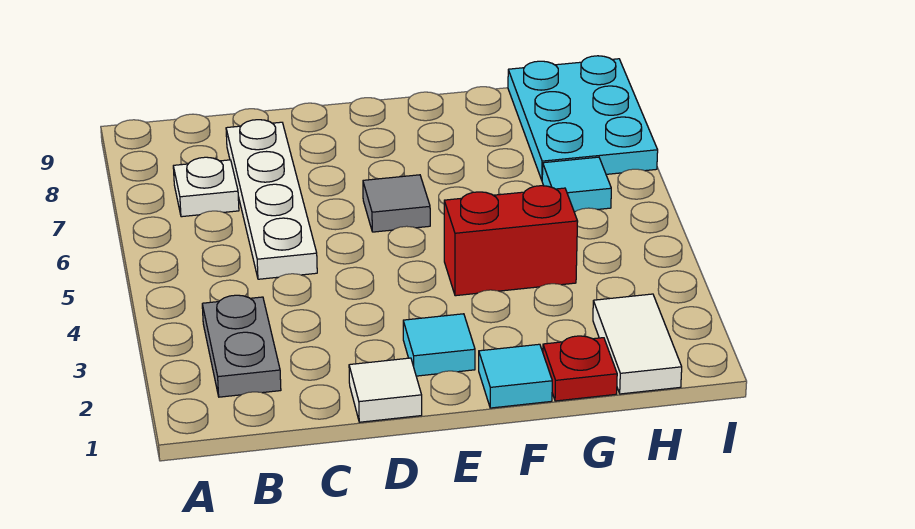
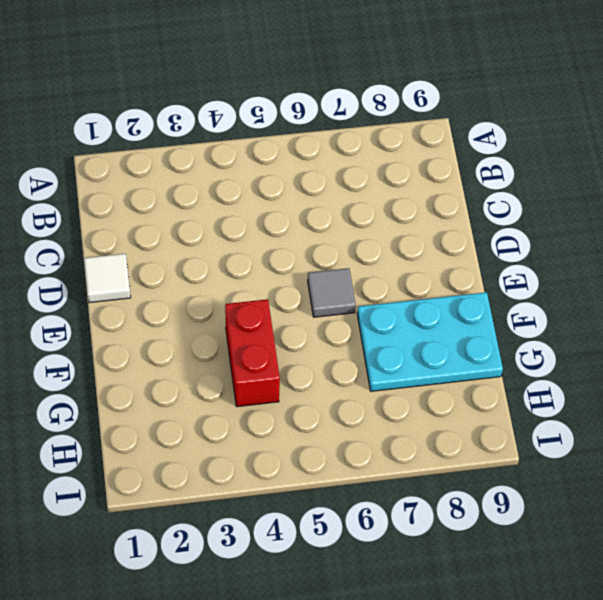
cyan 2x3 plate [357,292,503,391] -> cyan 2x3 plate moved to [508,56,658,180]
none -> grey 1x2 plate [202,295,281,397]
none -> white 1x1 plate [173,157,239,217]
none -> white 1x4 plate [226,120,317,279]

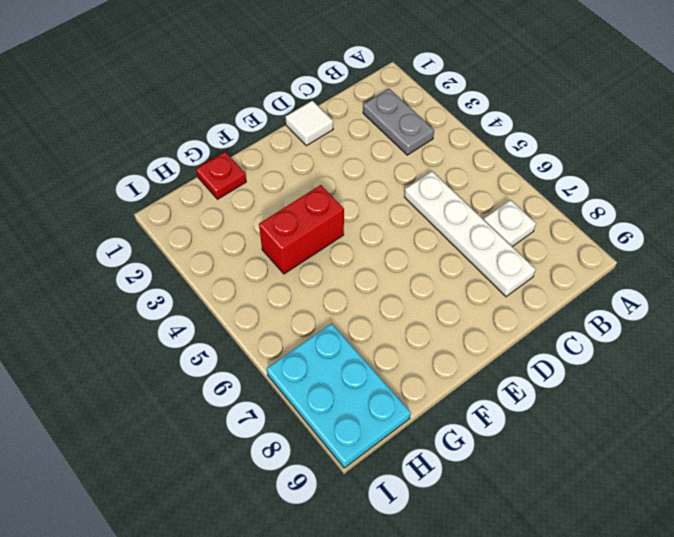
none -> cyan 1x1 tile [403,314,475,376]
none -> grey 1x1 tile [363,175,430,232]
none -> cyan 1x1 tile [479,344,552,408]

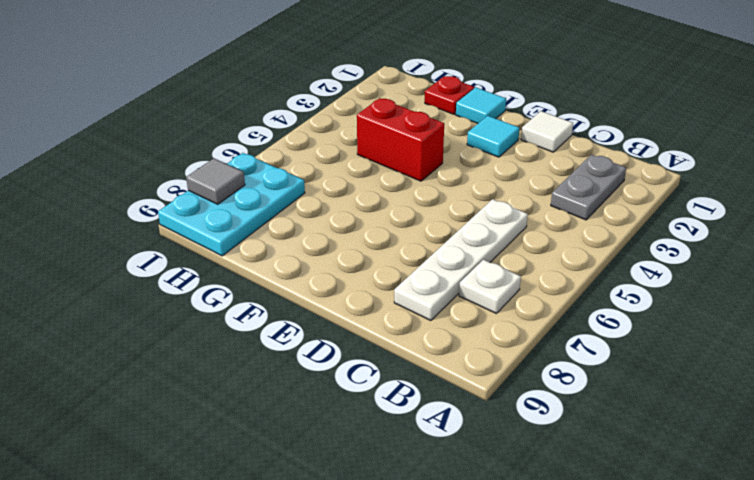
grey 1x1 tile [186,158,245,204] -> grey 1x1 tile moved to [363,175,430,232]
none -> white 1x2 tile [593,294,682,394]
none -> cyan 1x1 tile [542,157,611,212]

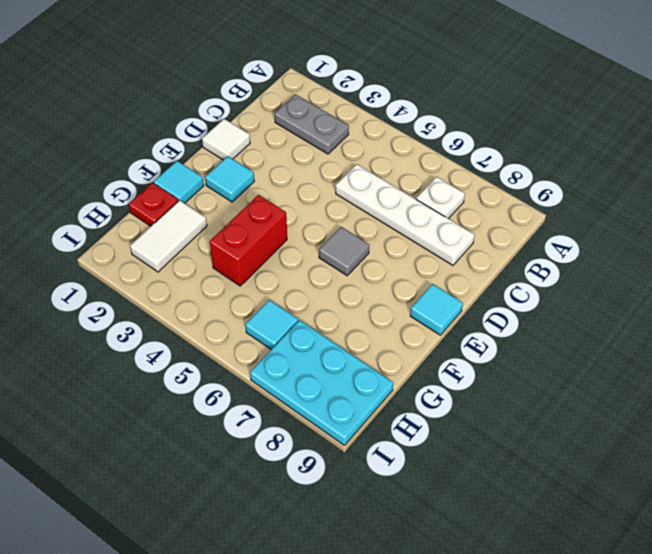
cyan 1x1 tile [410,284,463,335] -> none
white 1x2 tile [130,200,207,272] -> white 1x2 tile turned to [593,294,682,394]

